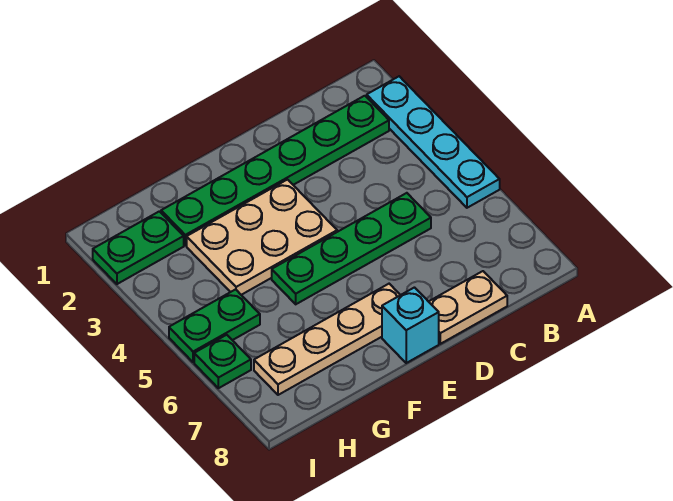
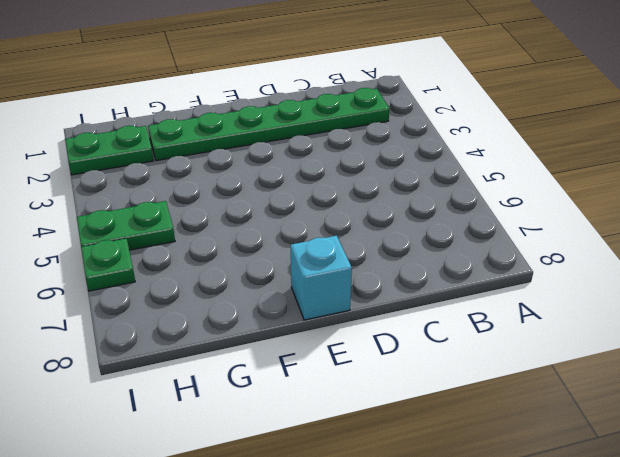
none -> cyan 1x4 plate [367,76,500,208]
none -> green 1x4 plate [272,193,431,304]

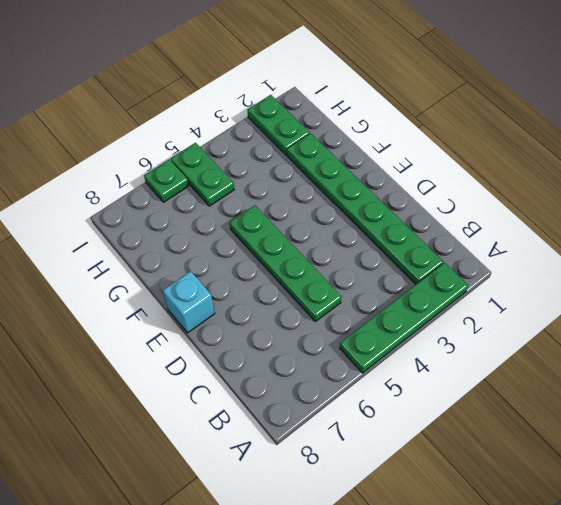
green 1x4 plate [340,263,468,373] -> cyan 1x4 plate [367,76,500,208]
none -> tan 1x2 plate [429,271,507,344]
none -> tan 2x3 plate [187,180,337,295]

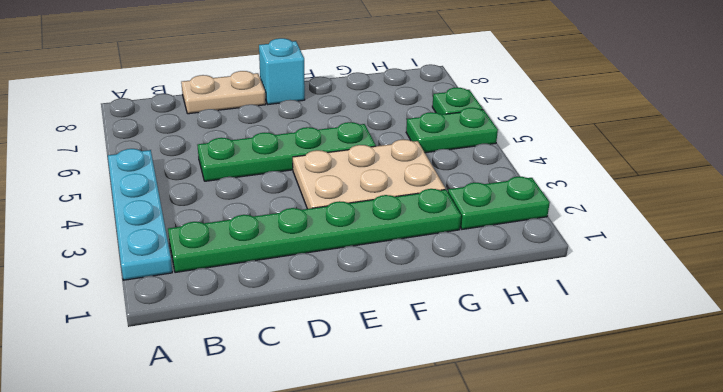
none -> tan 1x4 plate [254,284,400,395]

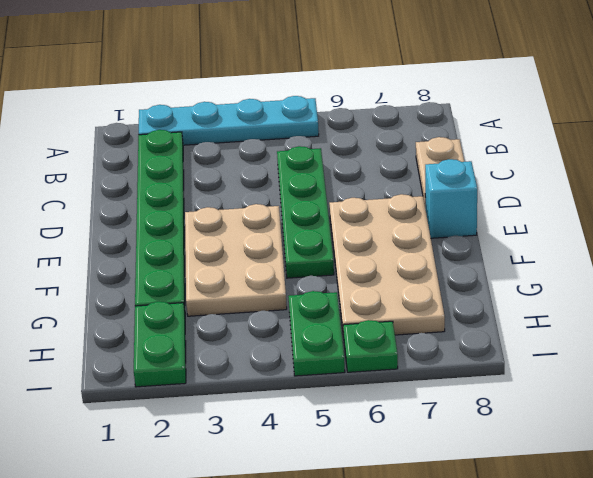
tan 2x4 plate [329,194,445,337] -> tan 1x4 plate [254,284,400,395]

